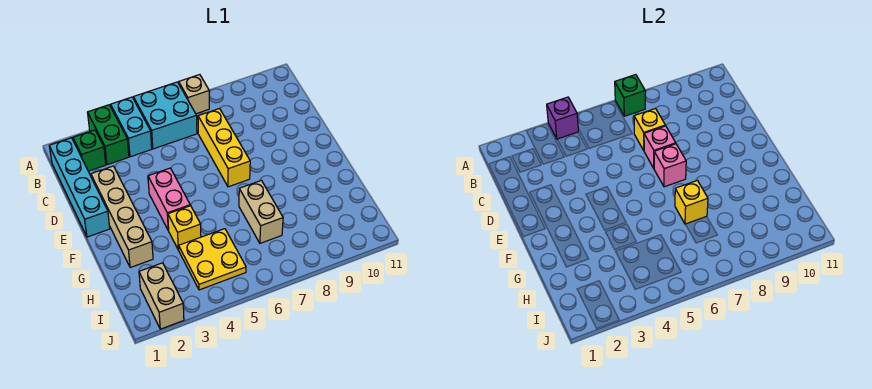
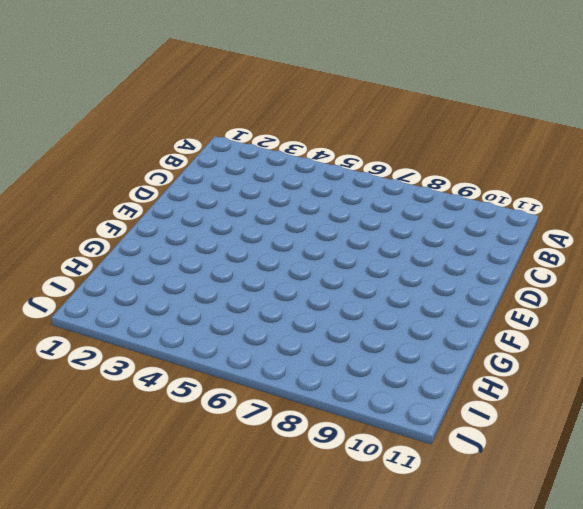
none -> green 1x2 brick [88,105,129,165]
none -> cyan 1x2 brick [111,97,152,157]
none -> cyan 2x2 brick [134,82,197,149]

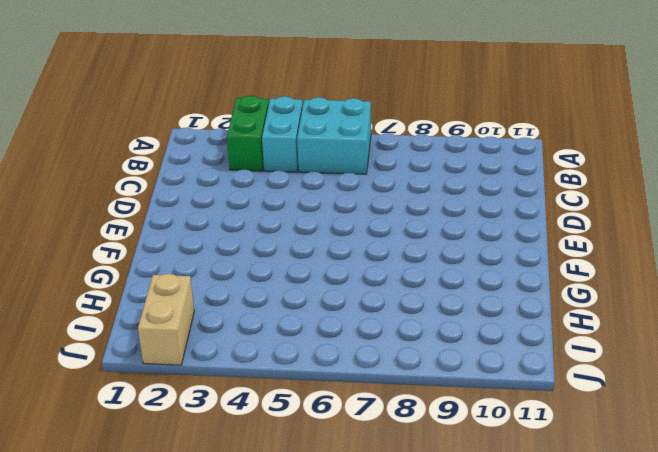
none -> tan 1x1 brick [179,75,209,114]
none -> cyan 1x4 brick [49,138,110,237]
none -> green 1x1 brick [73,130,106,171]

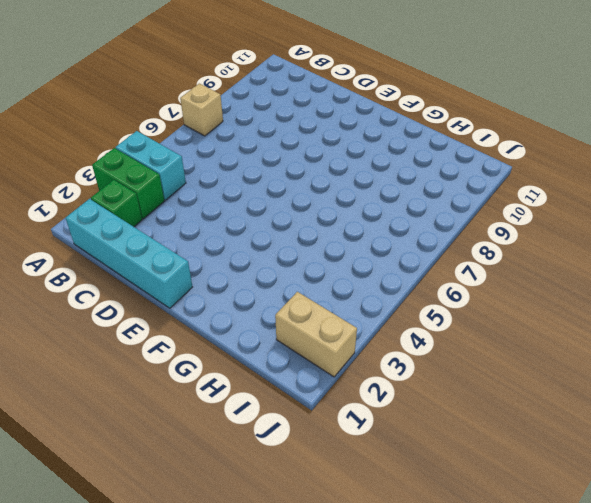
none -> cyan 2x2 brick [134,82,197,149]
none -> yellow 1x3 brick [198,109,250,187]
none -> tan 1x4 brick [91,166,153,268]

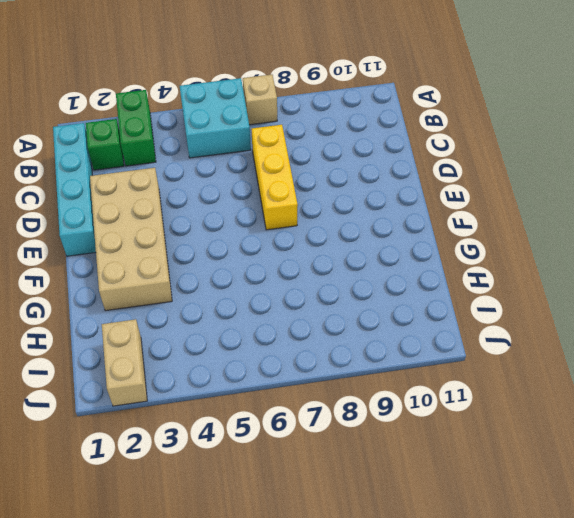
tan 2x4 brick [90,168,172,311] -> tan 1x4 brick [91,166,153,268]
none -> cyan 1x2 brick [111,97,152,157]
none -> pink 1x2 brick [148,168,190,230]
none -> yellow 1x1 brick [168,205,201,250]

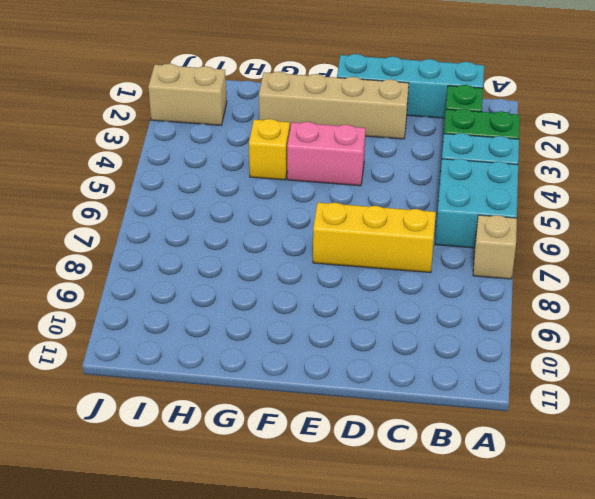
none -> tan 1x2 brick [239,180,283,243]
none -> yellow 2x2 plate [179,229,246,290]
none -> purple 1x1 brick [547,97,578,139]

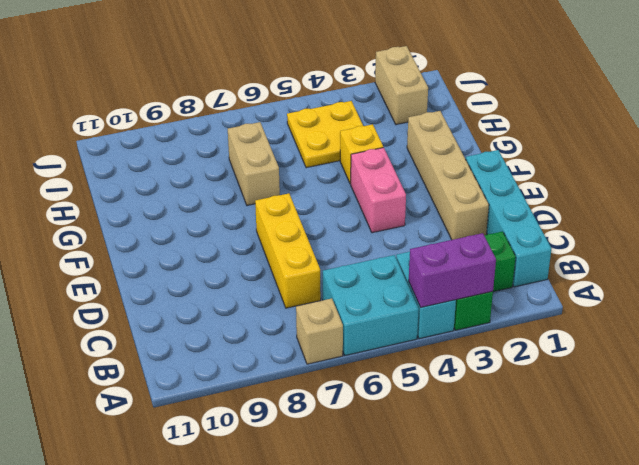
purple 1x2 brick [409,233,496,308] -> purple 1x1 brick [547,97,578,139]
none -> green 1x1 brick [615,75,645,116]
none -> yellow 1x1 brick [634,109,665,150]
none -> pink 1x1 brick [644,126,676,168]

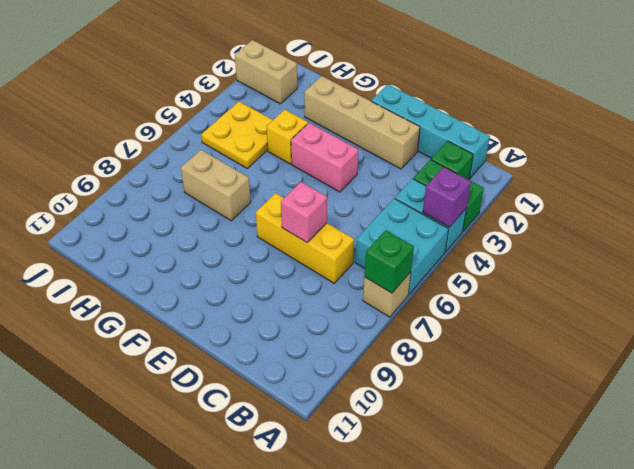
none -> yellow 1x1 brick [634,109,665,150]
none -> pink 1x1 brick [654,144,686,187]
none -> yellow 1x1 brick [675,180,708,224]

